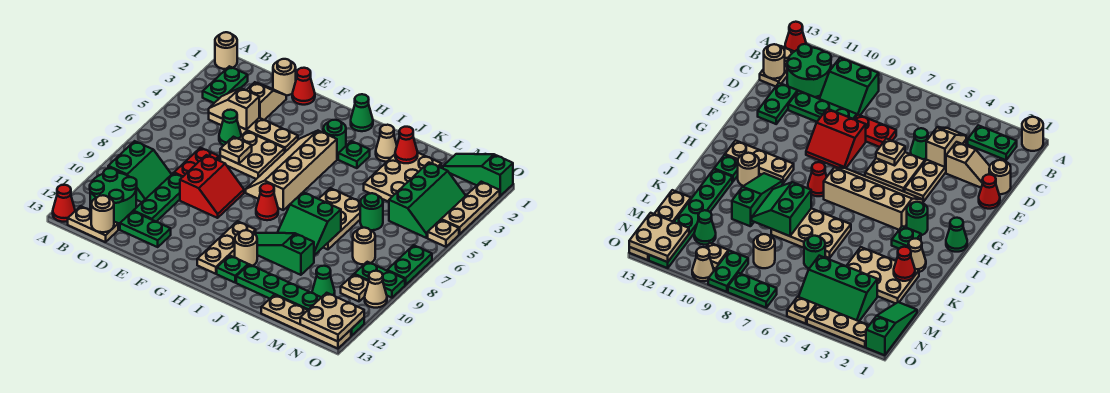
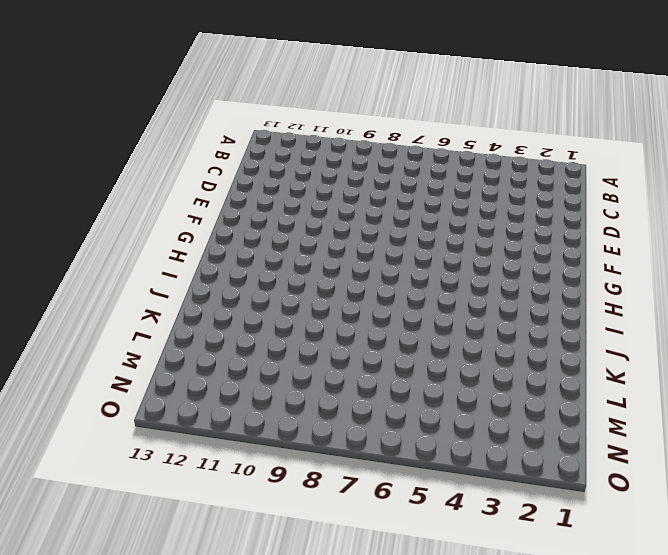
none -> tan 1x1 round brick [215,32,237,69]
none -> red 1x1 cone [53,185,75,222]
none -> green 1x2 plate [203,66,248,103]
none -> green 2x2 slope [108,141,172,202]

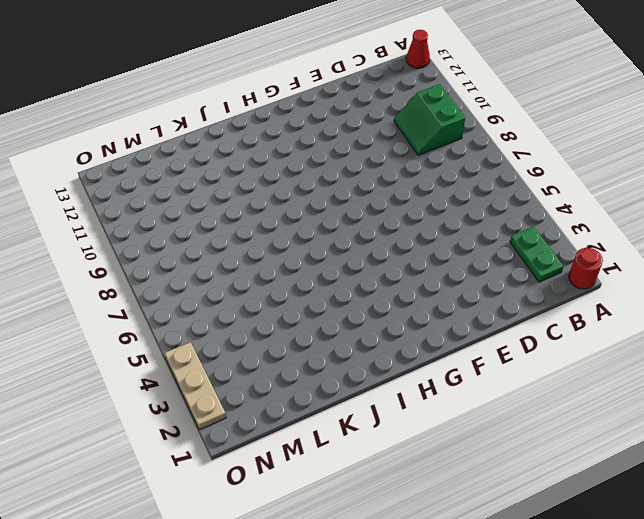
red 1x1 round brick [569,248,603,289] -> tan 1x1 round brick [215,32,237,69]
none -> green 2x2 round brick [90,168,137,223]
none -> tan 1x2 plate [68,206,118,242]
none -> tan 1x4 plate [209,113,298,152]
none -> tan 1x1 round brick [273,59,296,96]

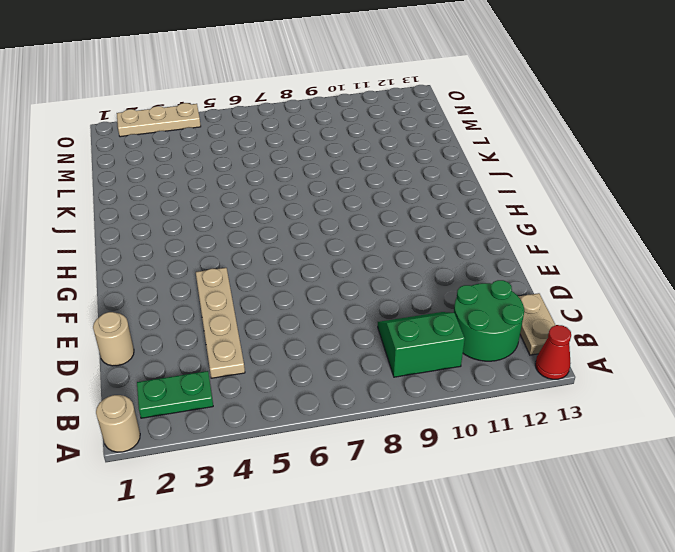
none -> tan 1x2 slope [247,82,286,120]
none -> green 1x1 cone [219,110,241,145]
none -> red 1x2 plate [174,148,219,177]
none -> green 1x3 plate [134,173,182,222]

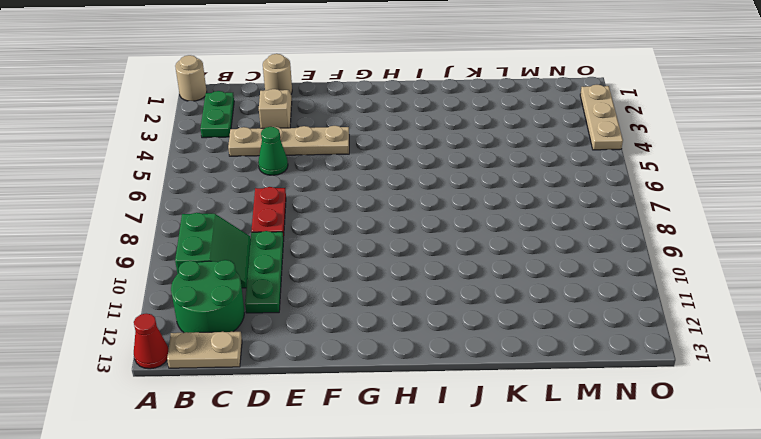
none -> green 1x2 plate [120,211,171,247]
none -> red 1x1 cone [292,68,315,105]
none -> tan 2x2 plate [220,131,285,179]
none -> red 2x2 slope [180,155,244,218]

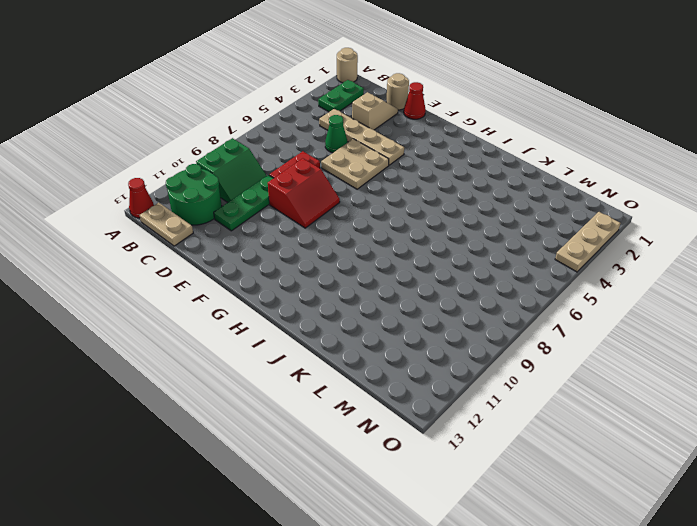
none -> green 1x2 plate [120,211,171,247]
none -> tan 2x4 slope [246,131,337,210]
none -> green 1x1 cone [351,94,373,131]
none -> green 1x1 round brick [323,120,346,156]

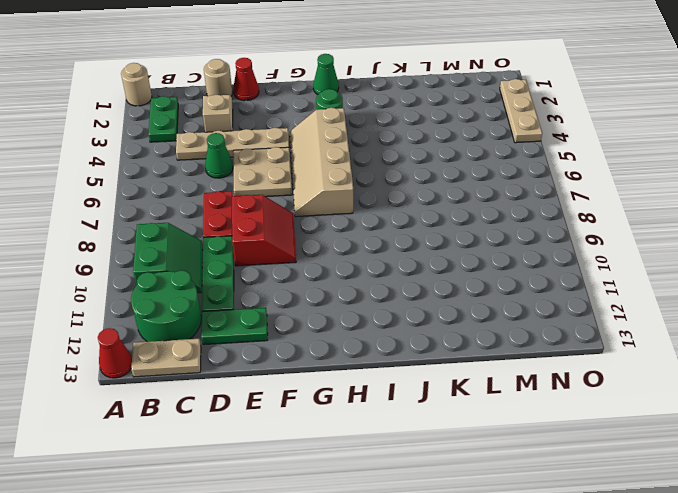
none -> red 1x1 cone [256,183,278,220]
none -> tan 1x3 plate [197,221,256,274]
none -> green 1x1 plate [338,141,370,168]
none -> green 1x3 slope [255,233,314,275]

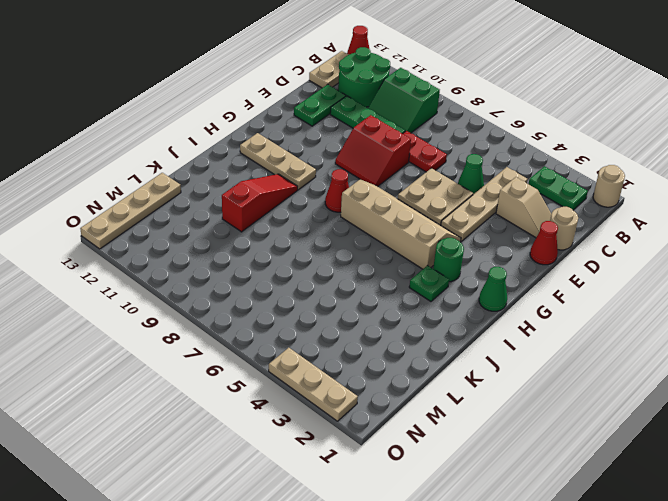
red 1x3 slope [222,174,298,232] -> green 1x3 slope [255,233,314,275]
none -> tan 1x1 round brick [235,230,257,266]
none -> green 1x1 plate [217,256,248,282]
none -> tan 1x1 cone [376,125,397,162]
none -> tan 2x3 plate [319,188,360,249]

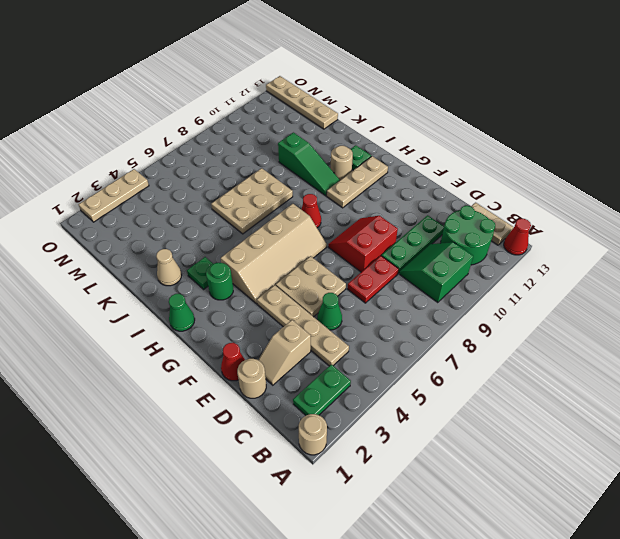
none -> green 1x2 plate [120,211,171,247]
none -> green 1x6 plate [236,264,364,336]
none -> tan 2x3 plate [364,153,441,202]
none -> green 1x1 round brick [360,193,383,230]

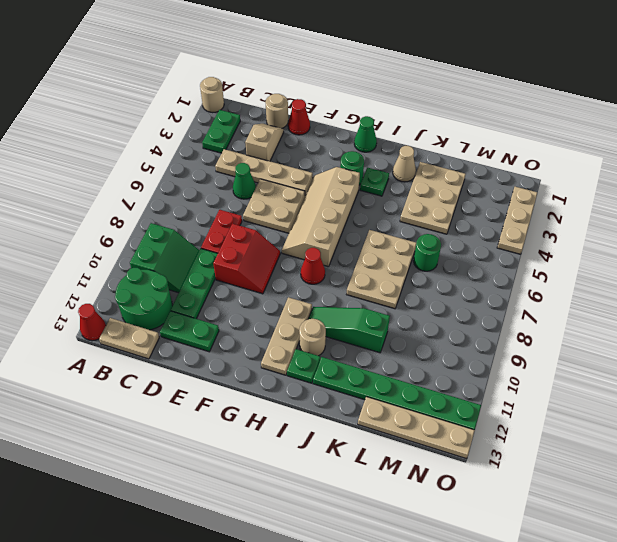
none -> green 1x3 slope [443,154,513,196]
none -> green 2x3 slope [389,163,466,238]
none -> tan 1x1 round brick [353,228,375,265]
none -> green 1x1 cone [312,266,335,297]

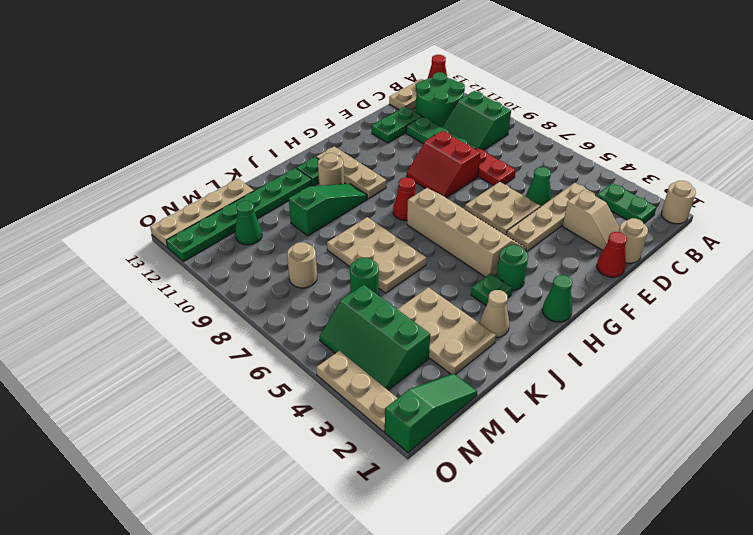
none -> green 1x2 plate [354,262,405,298]
none -> tan 1x1 plate [341,274,369,301]
none -> tan 1x1 plate [428,220,459,247]
none -> green 1x2 plate [387,245,432,285]

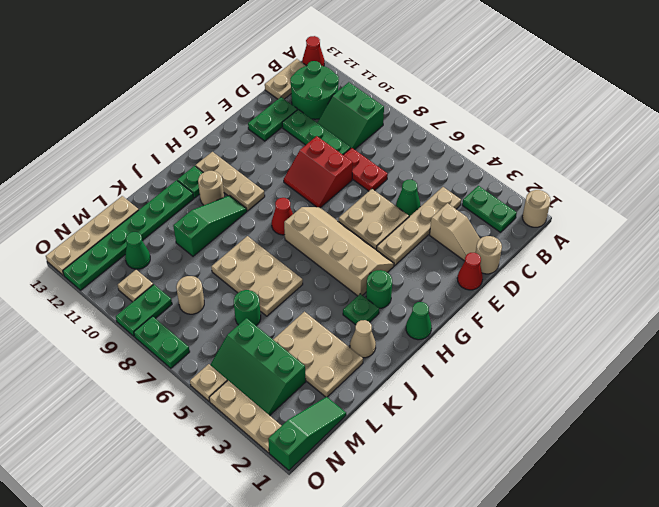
none -> tan 1x1 cone [365,271,387,308]
none -> tan 1x2 slope [209,88,259,130]
none -> tan 1x1 round brick [91,195,114,232]
none -> tan 1x1 plate [220,137,252,164]

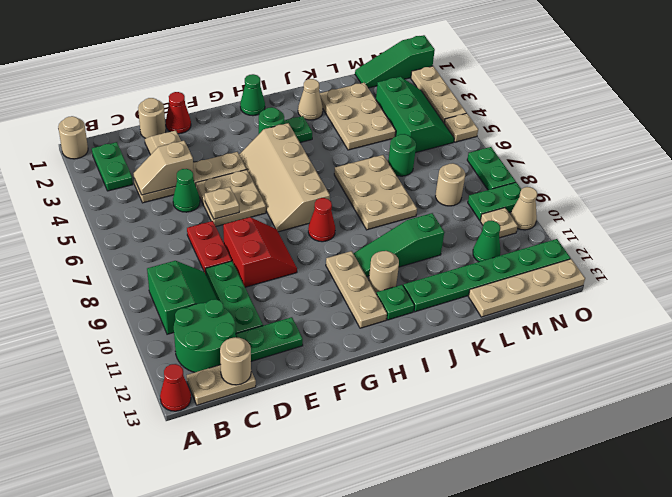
none -> green 2x2 slope [277,192,341,255]
none -> red 1x1 cone [395,127,418,163]
none -> tan 2x2 plate [300,293,364,342]

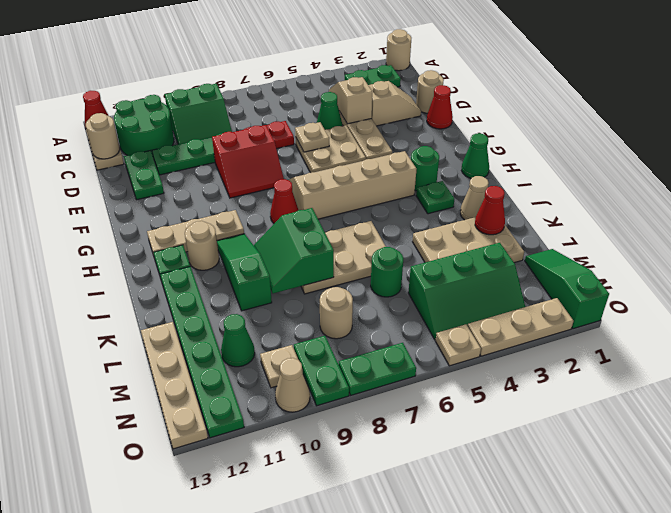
none -> tan 2x2 plate [300,293,364,342]

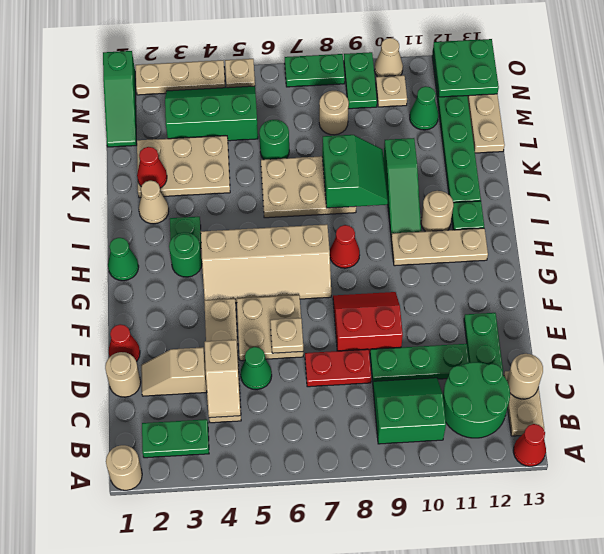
green 2x2 plate [433,39,499,97] -> tan 2x2 plate [300,293,364,342]

